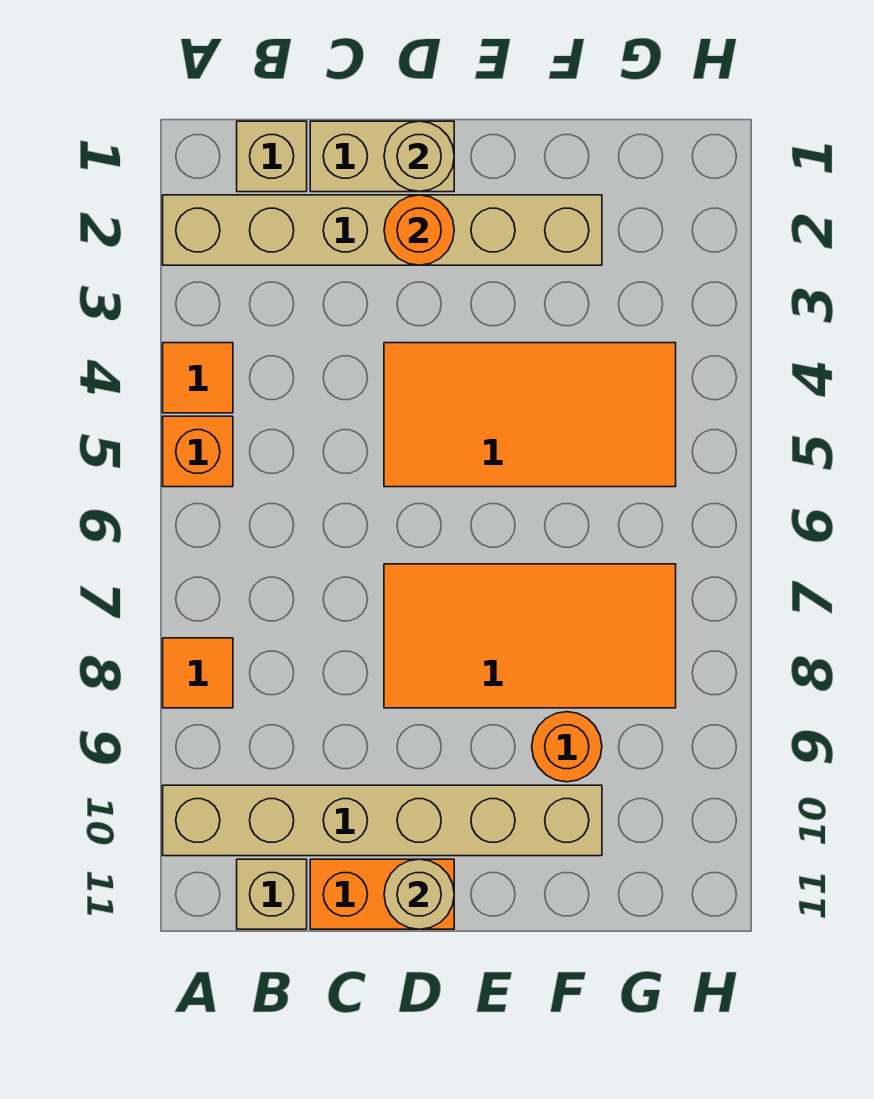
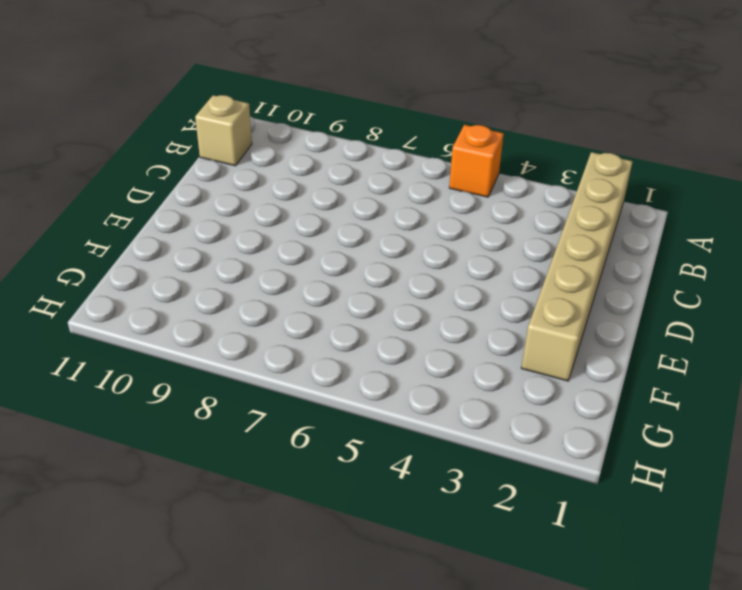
none -> orange 1x1 tile [163,343,233,413]
none -> orange 1x1 tile [163,638,233,708]
none -> tan 1x6 brick [163,785,602,856]

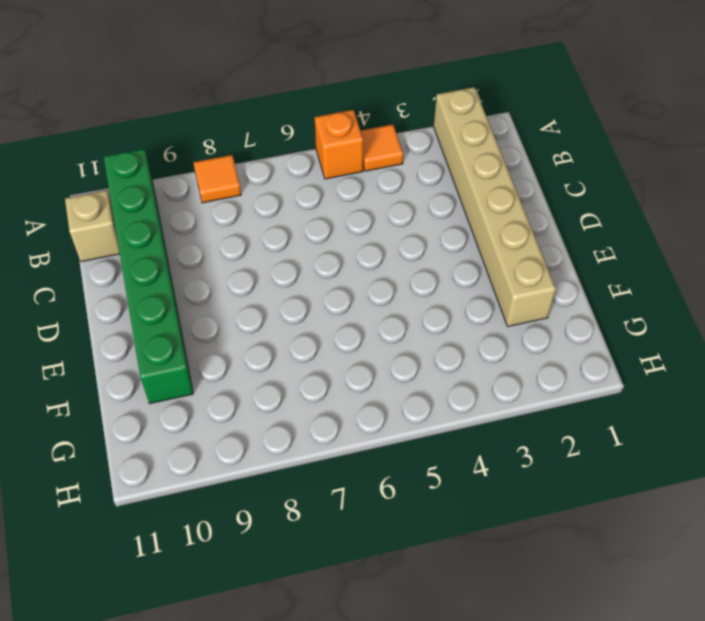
green 1x6 brick [104,149,193,404] -> tan 1x6 brick [163,785,602,856]
none -> tan 1x1 brick [237,121,307,192]
none -> tan 1x2 brick [310,121,454,192]
none -> orange 1x2 brick [310,859,454,929]

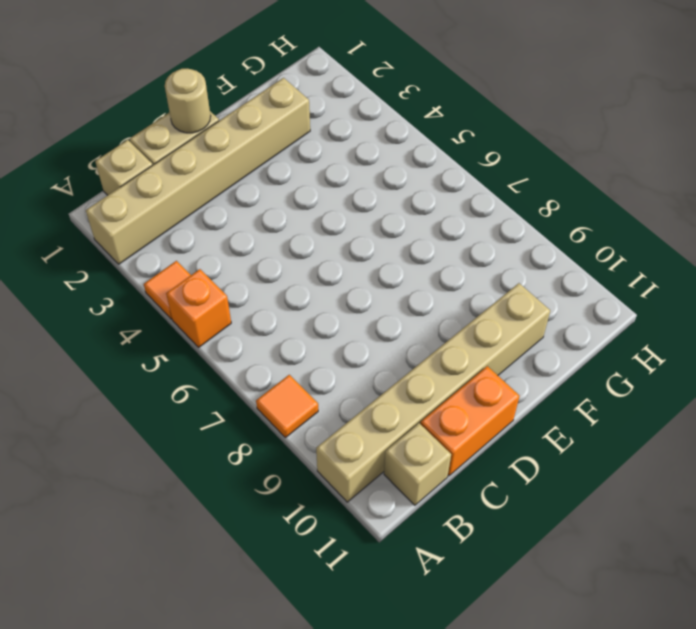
none -> orange 2x4 tile [384,343,676,487]
none -> orange 2x4 tile [384,564,676,708]
none -> orange 1x1 round brick [532,712,602,782]

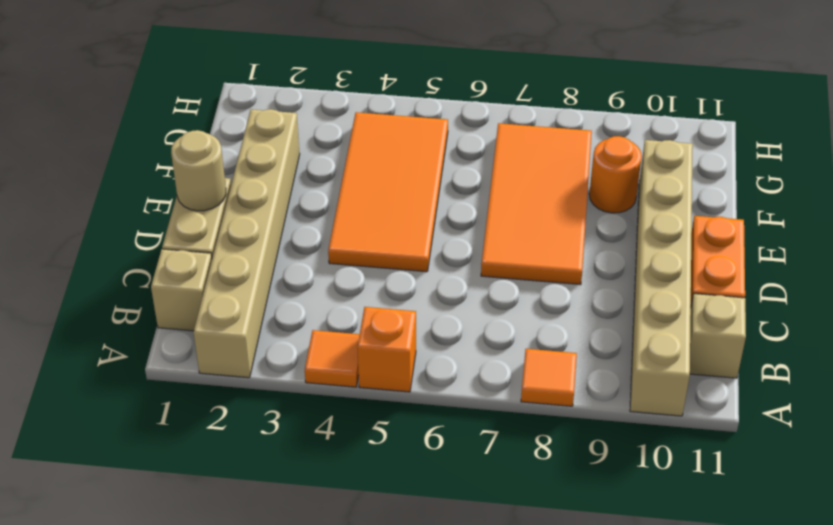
none -> orange 1x1 round brick [384,195,454,265]
none -> tan 1x1 round brick [384,859,454,929]

